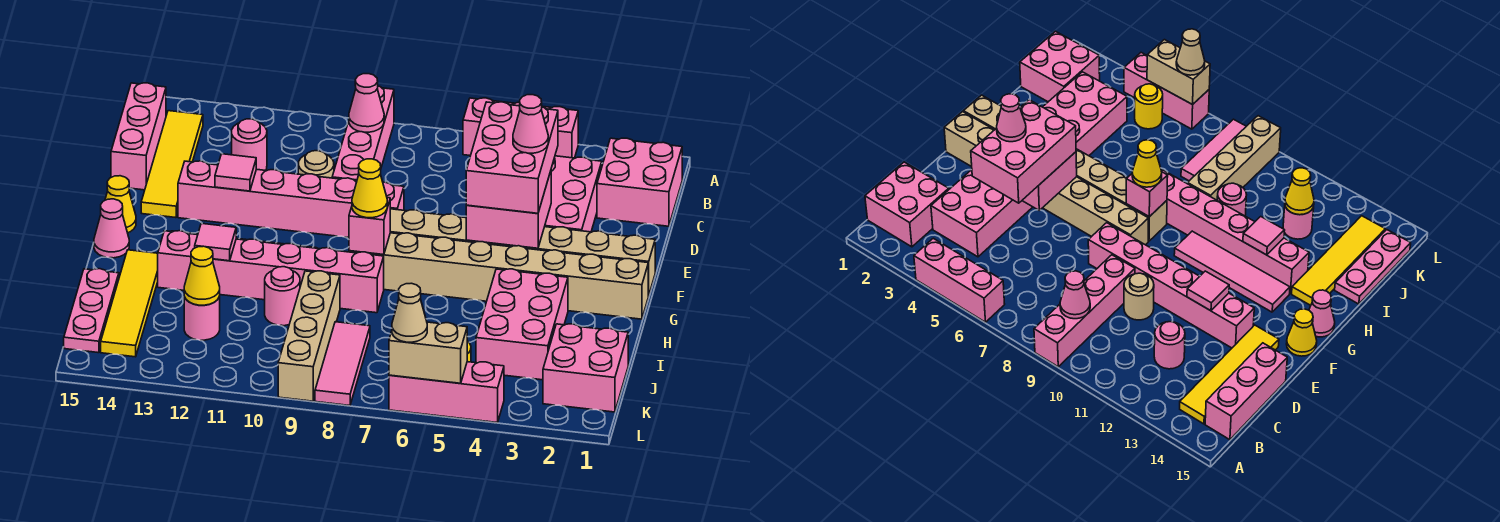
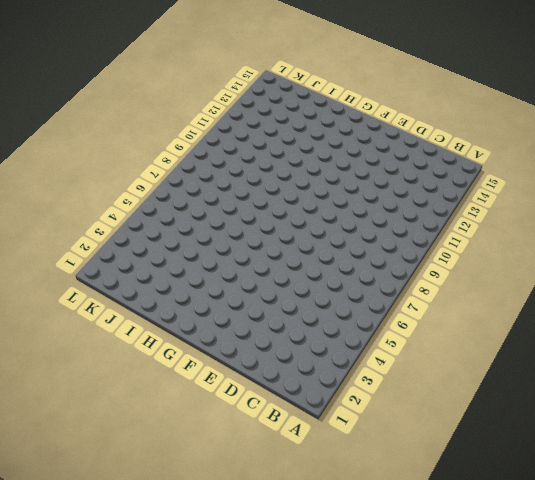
none -> pink 1x3 brick [463,98,578,158]
none -> pink 1x4 brick [332,86,394,181]
none -> pink 2x2 brick [597,138,682,226]
none -> yellow 1x4 tile [141,111,203,218]

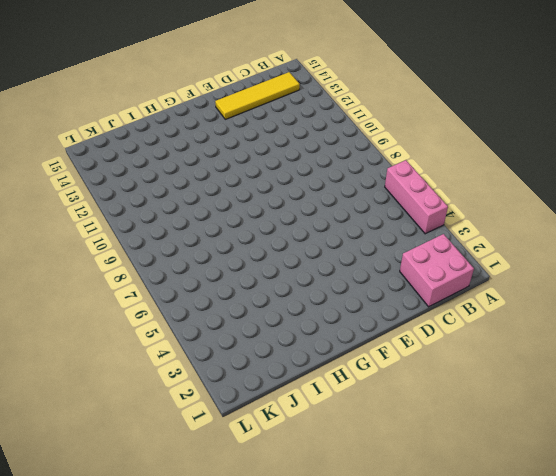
none -> pink 1x4 brick [332,86,394,181]
none -> pink 1x3 brick [111,83,166,190]
none -> pink 2x3 brick [545,156,602,232]
none -> pink 1x1 round brick [232,119,267,170]

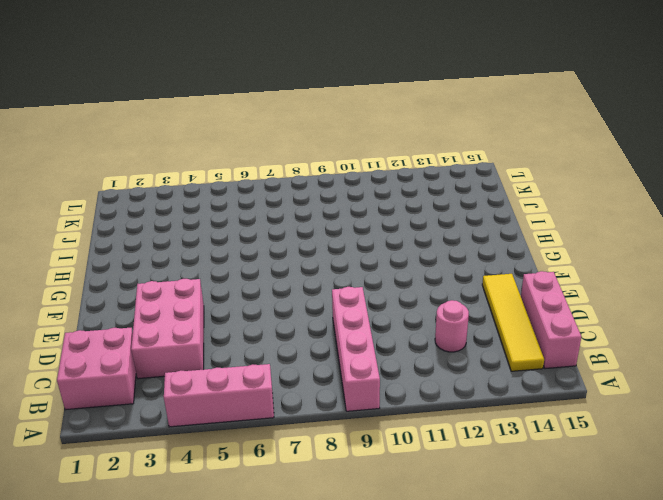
none -> tan 1x1 round brick [298,151,334,178]
none -> pink 1x6 brick [178,161,404,237]
none -> tan 1x8 brick [390,209,655,296]
none -> yellow 1x1 cone [105,176,136,233]

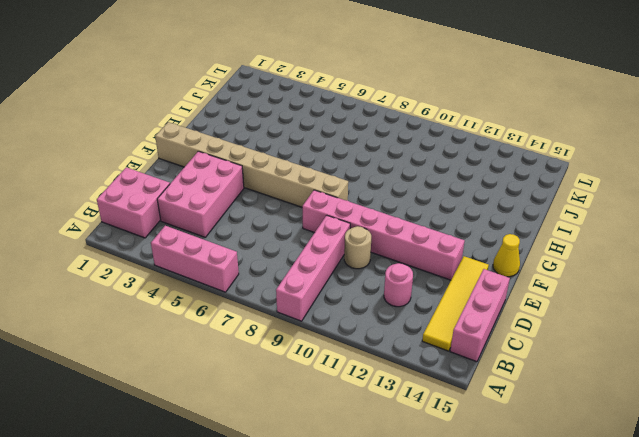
none -> tan 1x8 brick [349,233,648,319]
none -> pink 1x4 tile [1174,231,1290,312]
none -> pink 1x1 cone [94,199,129,258]
none -> pink 2x3 brick [476,269,568,380]

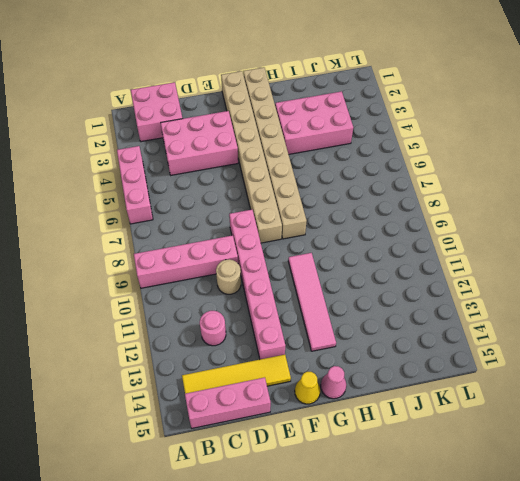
none -> pink 1x6 brick [158,231,384,313]
none -> yellow 1x4 tile [101,250,158,357]
none -> tan 1x4 brick [278,271,340,401]
none -> pink 1x1 round brick [265,267,300,326]

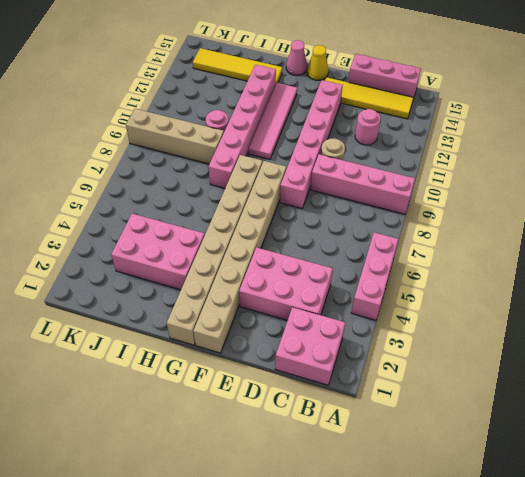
none -> pink 1x3 plate [64,269,119,353]
none -> pink 2x2 brick [543,324,628,412]
none -> pink 1x3 tile [315,322,370,406]
none -> pink 1x1 round brick [184,296,220,340]

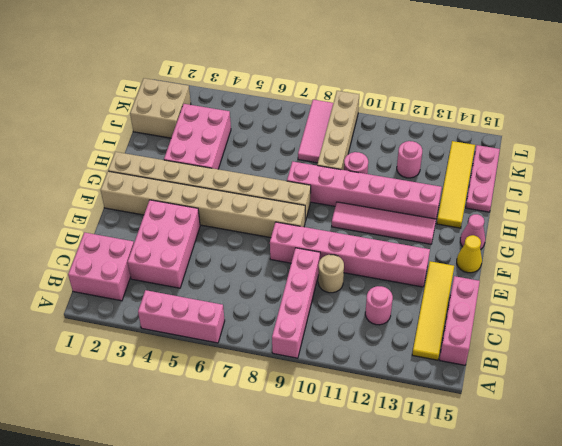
tan 2x2 brick [130,78,191,138] -> pink 2x2 brick [543,324,628,412]
none -> yellow 1x1 round brick [1135,84,1163,129]
none -> pink 1x3 brick [389,362,504,422]
none -> pink 1x1 cone [349,74,384,132]
none -> pink 2x2 brick [466,171,551,248]

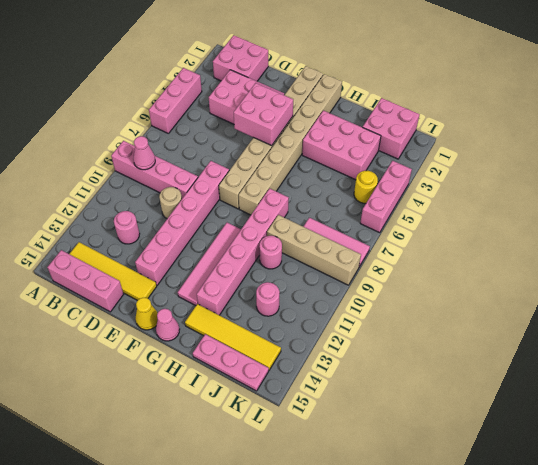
none -> pink 1x1 tile [215,154,256,191]
none -> pink 1x1 brick [349,198,390,255]
none -> pink 1x1 tile [195,223,236,261]
none -> yellow 1x1 cone [184,246,220,305]

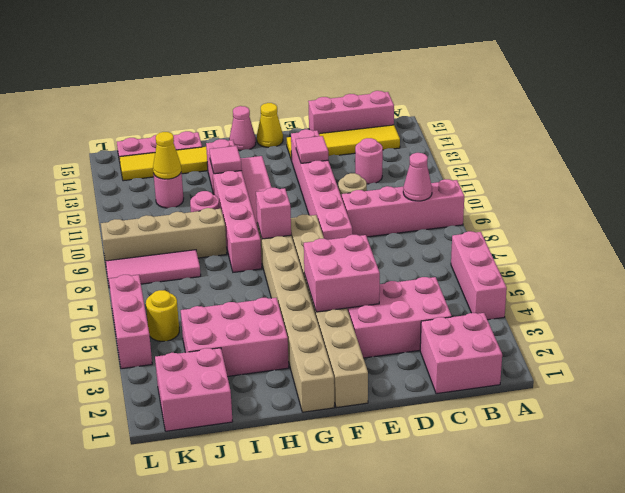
none -> tan 1x2 brick [389,322,467,383]
none -> pink 2x3 brick [466,102,558,213]
none -> yellow 1x1 cone [352,159,387,218]
none -> tan 1x1 cone [392,283,427,342]

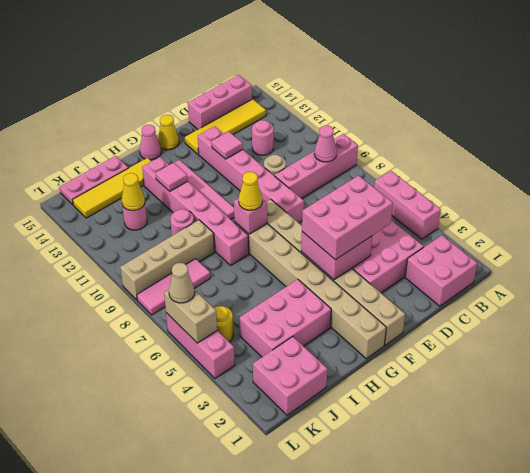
none -> pink 1x1 cone [513,95,548,153]

